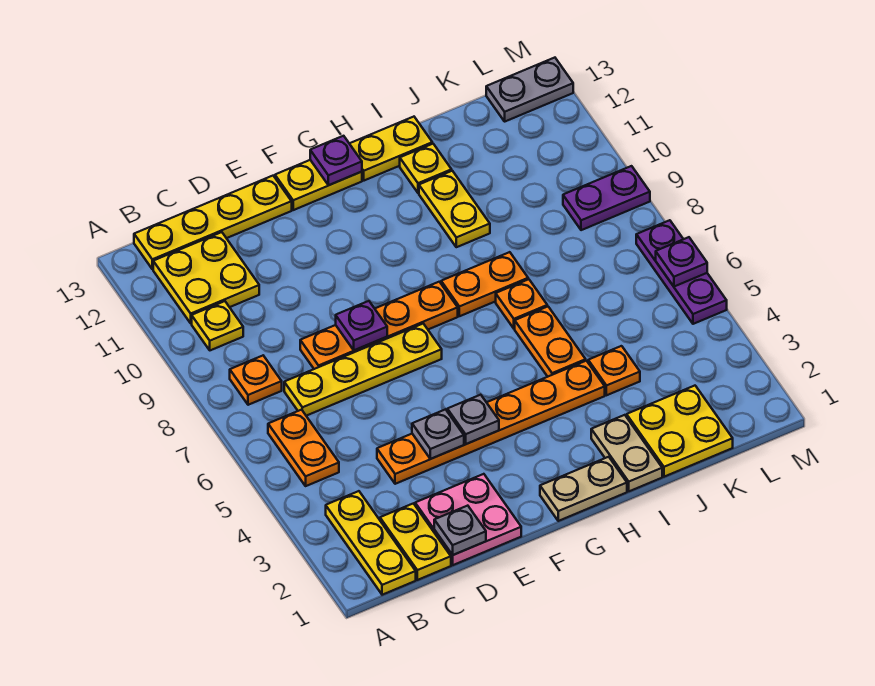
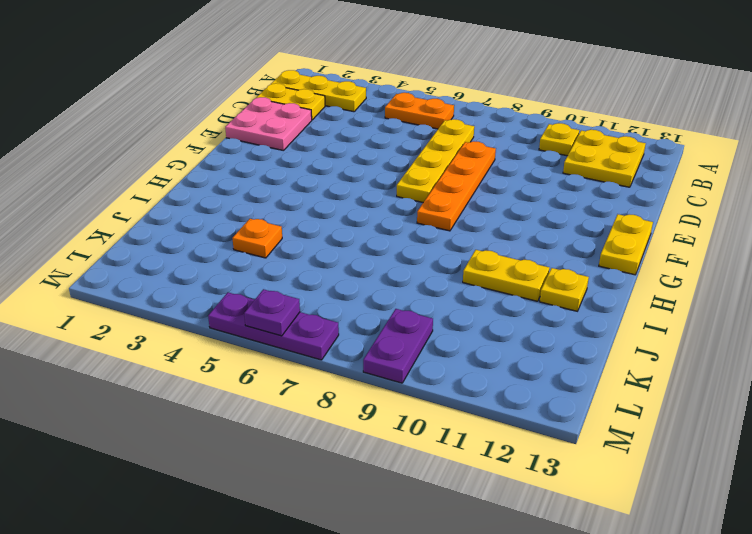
none -> orange 1x1 plate [230,356,282,405]
none -> yellow 1x4 plate [134,176,292,269]
none -> orange 1x6 plate [377,361,605,484]
none -> tan 1x2 plate [540,457,627,521]

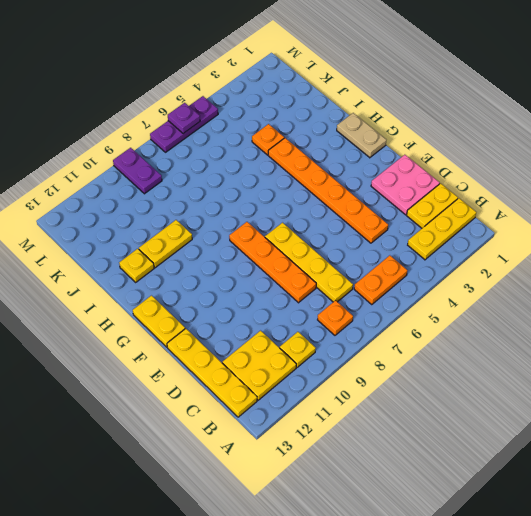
none -> orange 1x2 plate [441,252,528,316]
none -> yellow 1x2 plate [349,117,432,181]
none -> tan 1x2 plate [591,415,662,491]
none -> orange 1x2 plate [515,306,586,377]

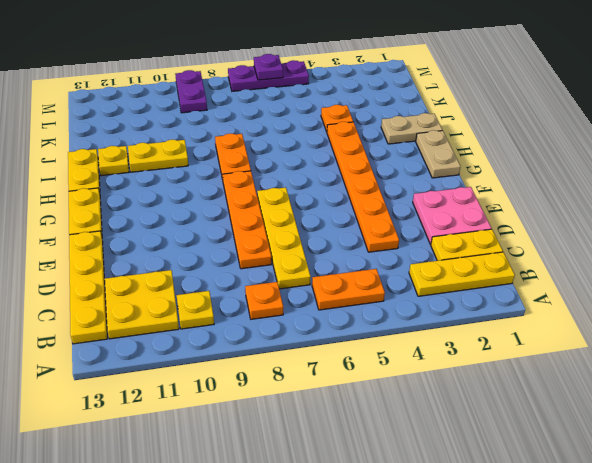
none -> orange 1x2 plate [515,306,586,377]
none -> orange 1x1 plate [496,279,547,329]
none -> yellow 2x2 plate [627,386,733,477]
none -> grey 1x2 plate [486,58,573,121]

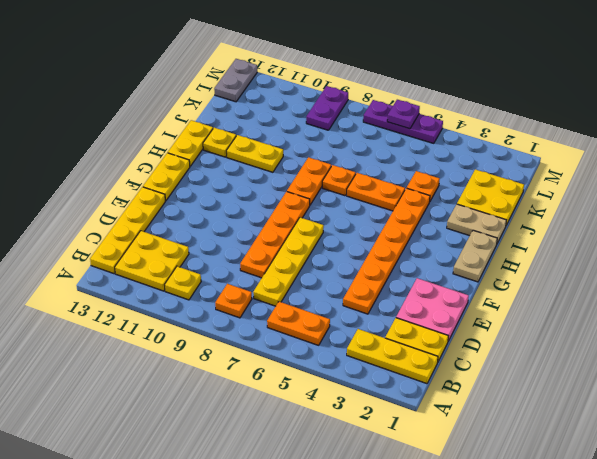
none -> grey 1x1 plate [434,506,486,555]
none -> grey 1x1 plate [412,409,464,459]
none -> purple 1x1 plate [336,301,387,350]
none -> grey 1x1 plate [447,395,499,444]

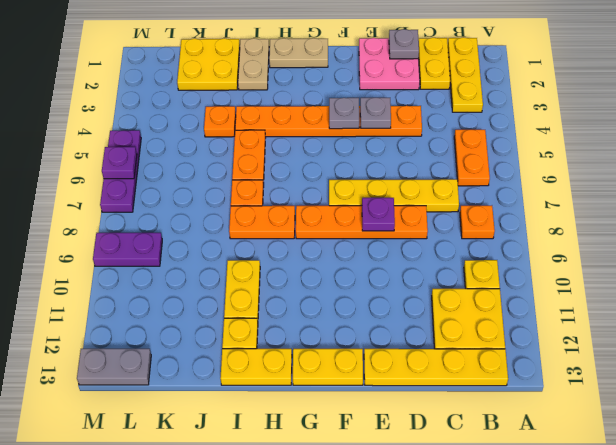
none -> purple 1x1 plate [310,136,362,185]

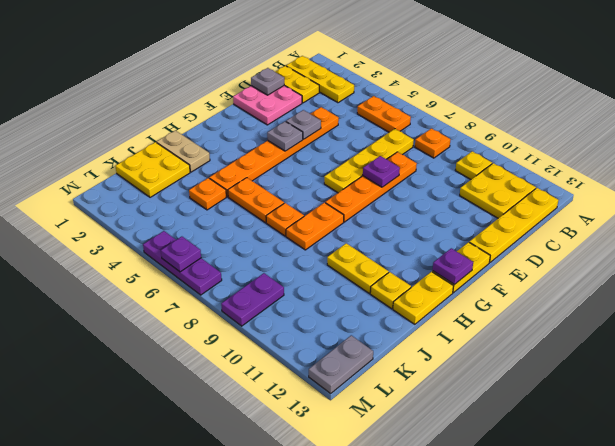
none -> tan 1x2 plate [540,457,627,521]

